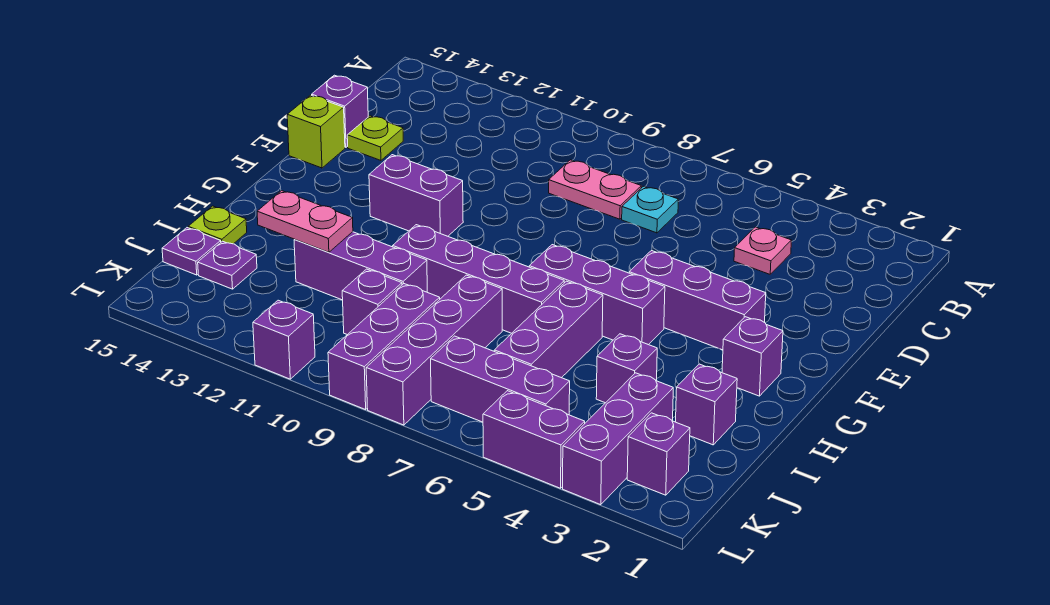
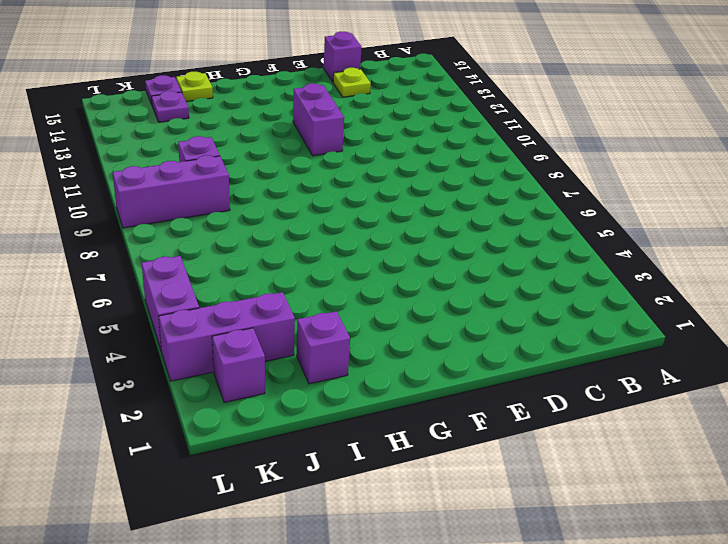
none -> pink 1x1 plate [734,227,792,274]
none -> cyan 1x1 plate [622,186,678,233]
none -> pink 1x2 plate [549,160,641,219]

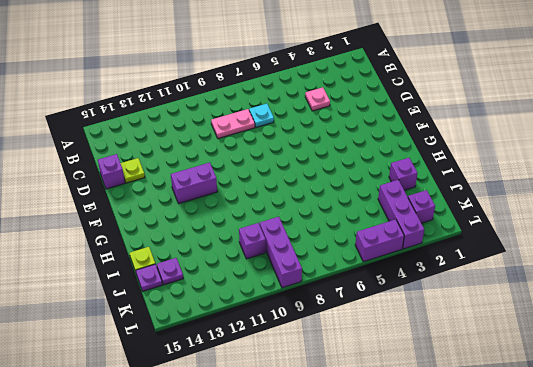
none -> lime 1x1 brick [287,95,345,168]
none -> purple 1x3 brick [629,251,766,350]
none -> purple 1x1 brick [722,317,783,396]

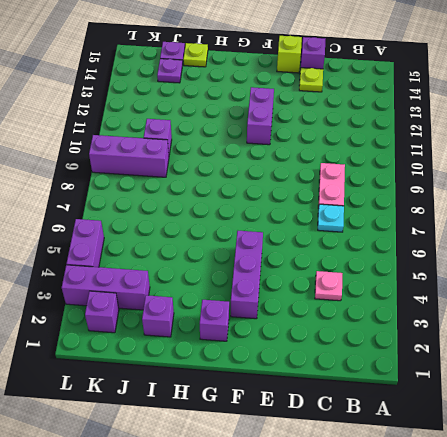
none -> purple 1x3 brick [529,245,665,345]
none -> purple 1x3 brick [494,281,603,378]
none -> purple 1x4 brick [393,225,564,333]

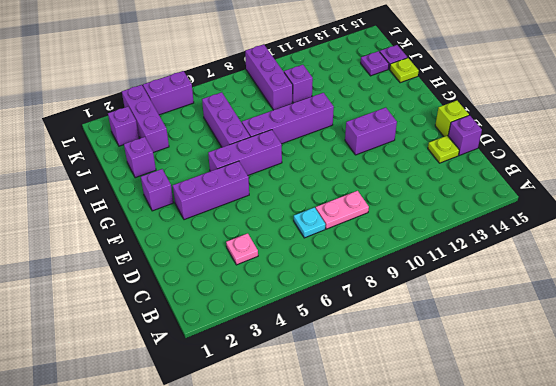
none -> purple 1x1 brick [596,334,657,403]
none -> purple 1x4 brick [366,275,502,425]
none -> purple 1x3 brick [294,232,427,300]

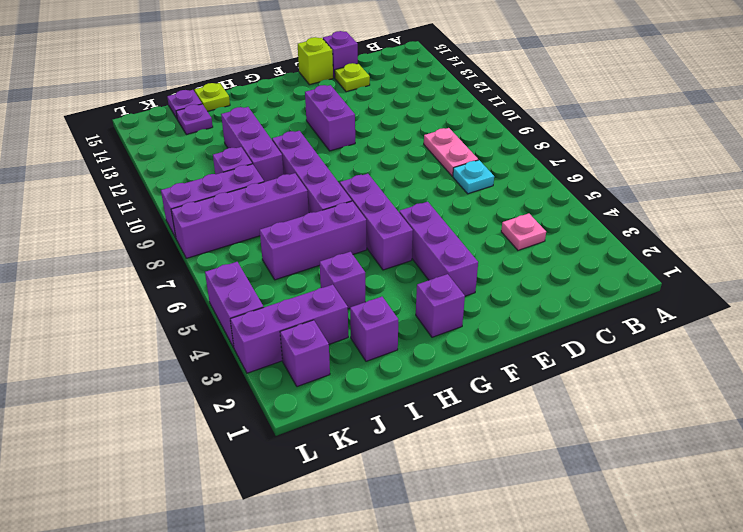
none -> purple 1x3 brick [431,336,570,422]
none -> purple 1x1 brick [253,300,315,379]
none -> pink 1x2 plate [257,191,353,253]

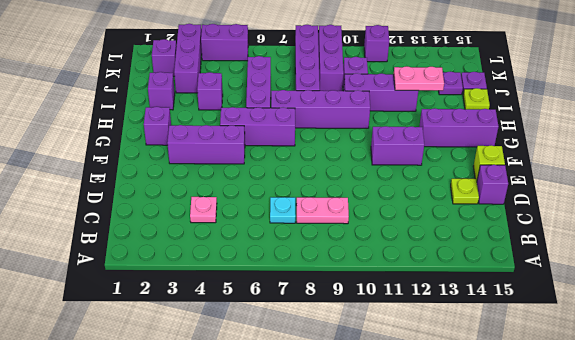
purple 1x3 brick [419,108,499,147] -> purple 1x3 brick moved to [431,336,570,422]

